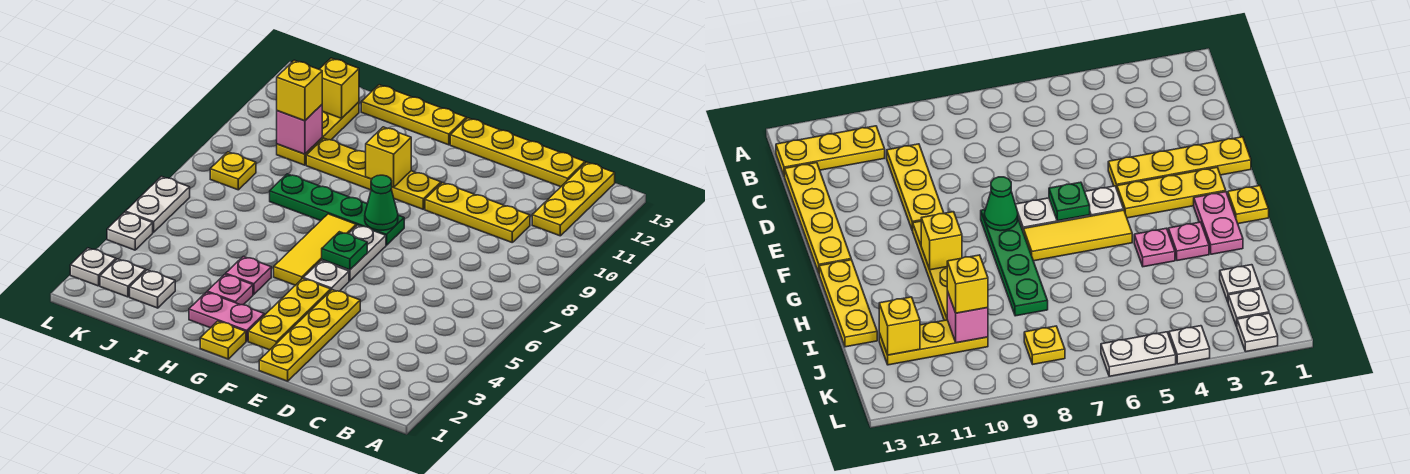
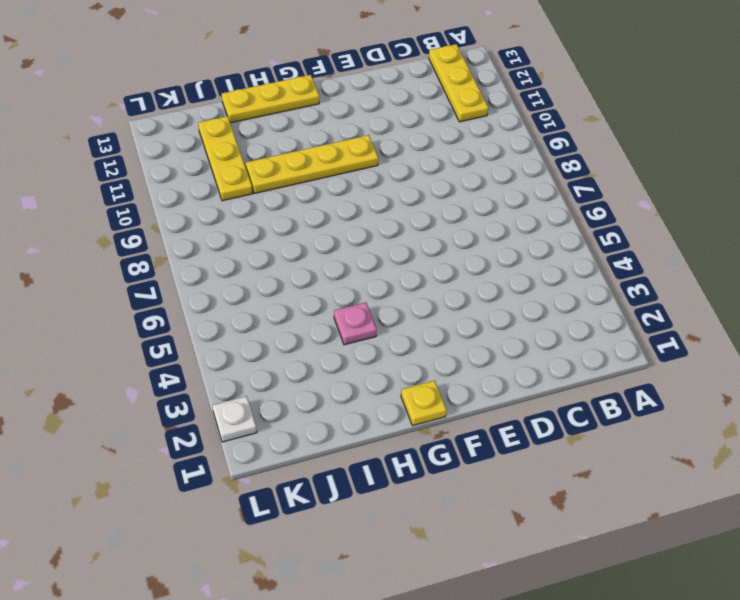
none -> yellow 1x3 plate [425,183,530,242]
none -> yellow 1x4 plate [450,118,585,187]
none -> yellow 1x4 plate [259,290,360,381]

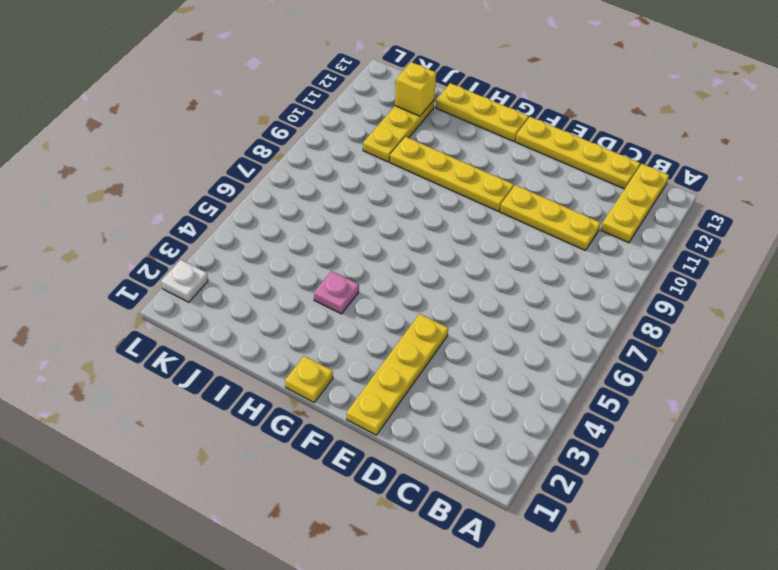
none -> yellow 1x3 plate [248,279,331,350]
none -> white 1x1 plate [303,261,349,291]
none -> white 1x2 plate [322,225,386,281]

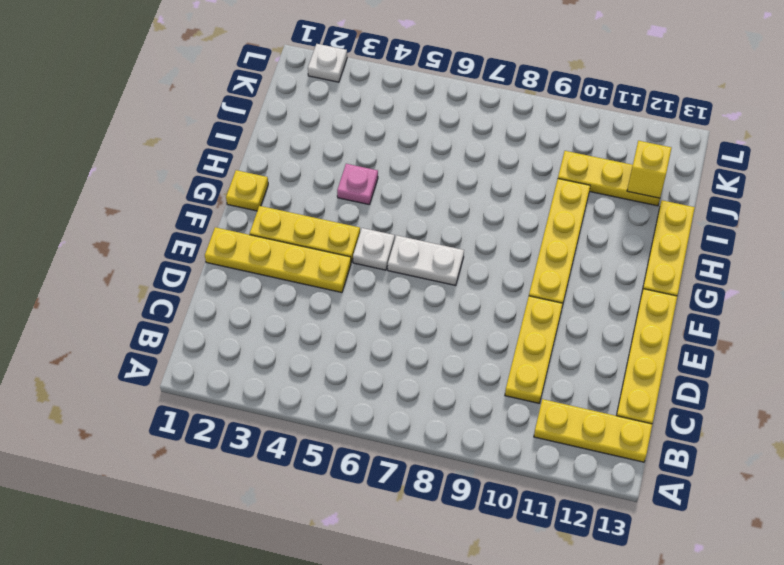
none -> green 1x4 plate [270,174,404,245]
none -> pink 1x2 plate [189,292,264,341]
none -> yellow 1x3 tile [274,214,356,285]

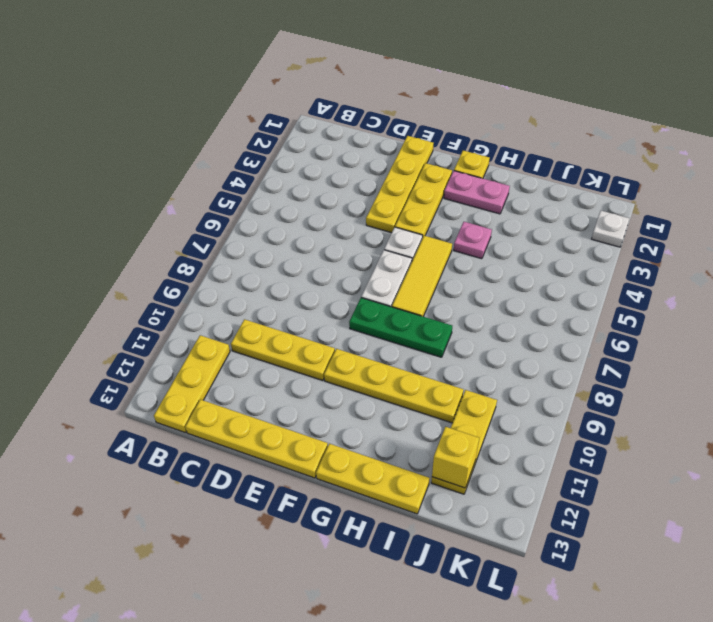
green 1x3 plate [349,298,452,357] -> green 1x4 plate [270,174,404,245]
none -> pink 1x1 plate [207,274,253,305]
none -> white 1x1 plate [130,270,175,308]
none -> white 1x1 plate [100,259,146,297]

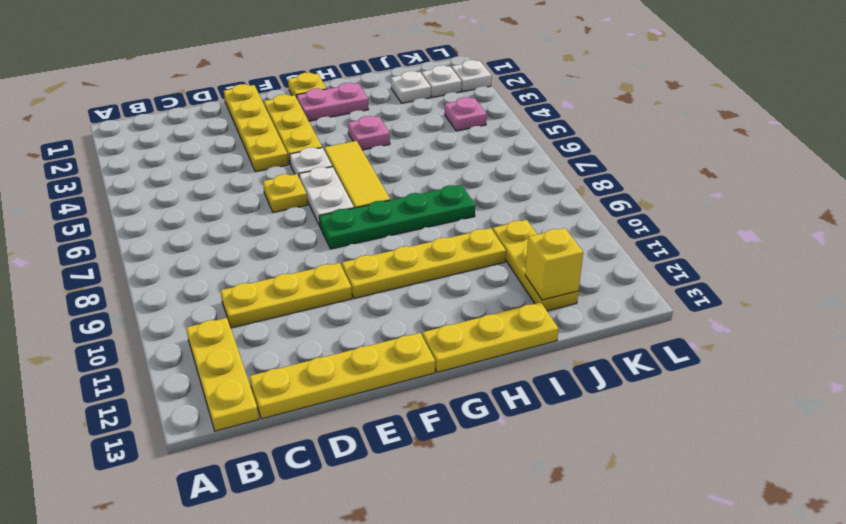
yellow 1x1 plate [263,174,308,212] -> yellow 1x1 plate moved to [210,152,256,190]
pink 1x1 plate [445,97,487,131] -> pink 1x1 plate moved to [207,274,253,305]
none -> white 1x1 plate [107,212,153,250]
none -> white 1x2 plate [125,176,190,232]
none -> green 1x1 plate [322,232,367,270]

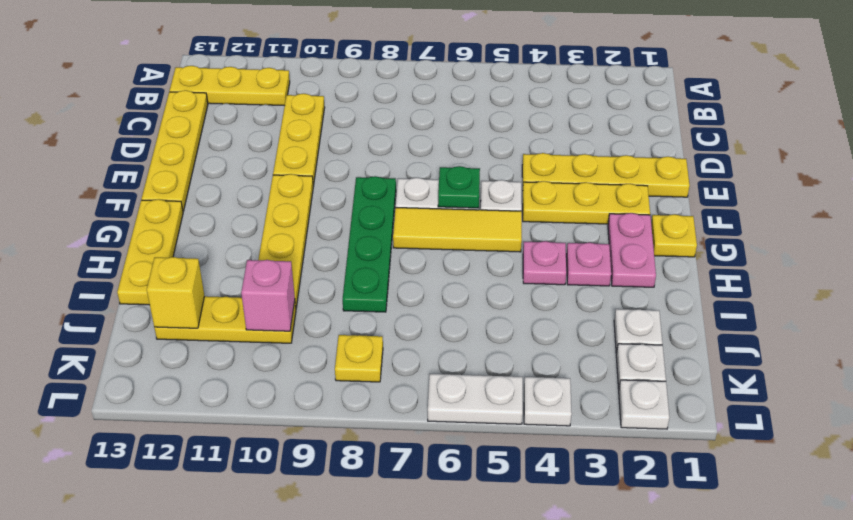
none -> green 1x1 cone [365,175,398,230]
none -> yellow 1x1 brick [366,127,411,187]
none -> yellow 1x1 brick [277,60,322,121]

